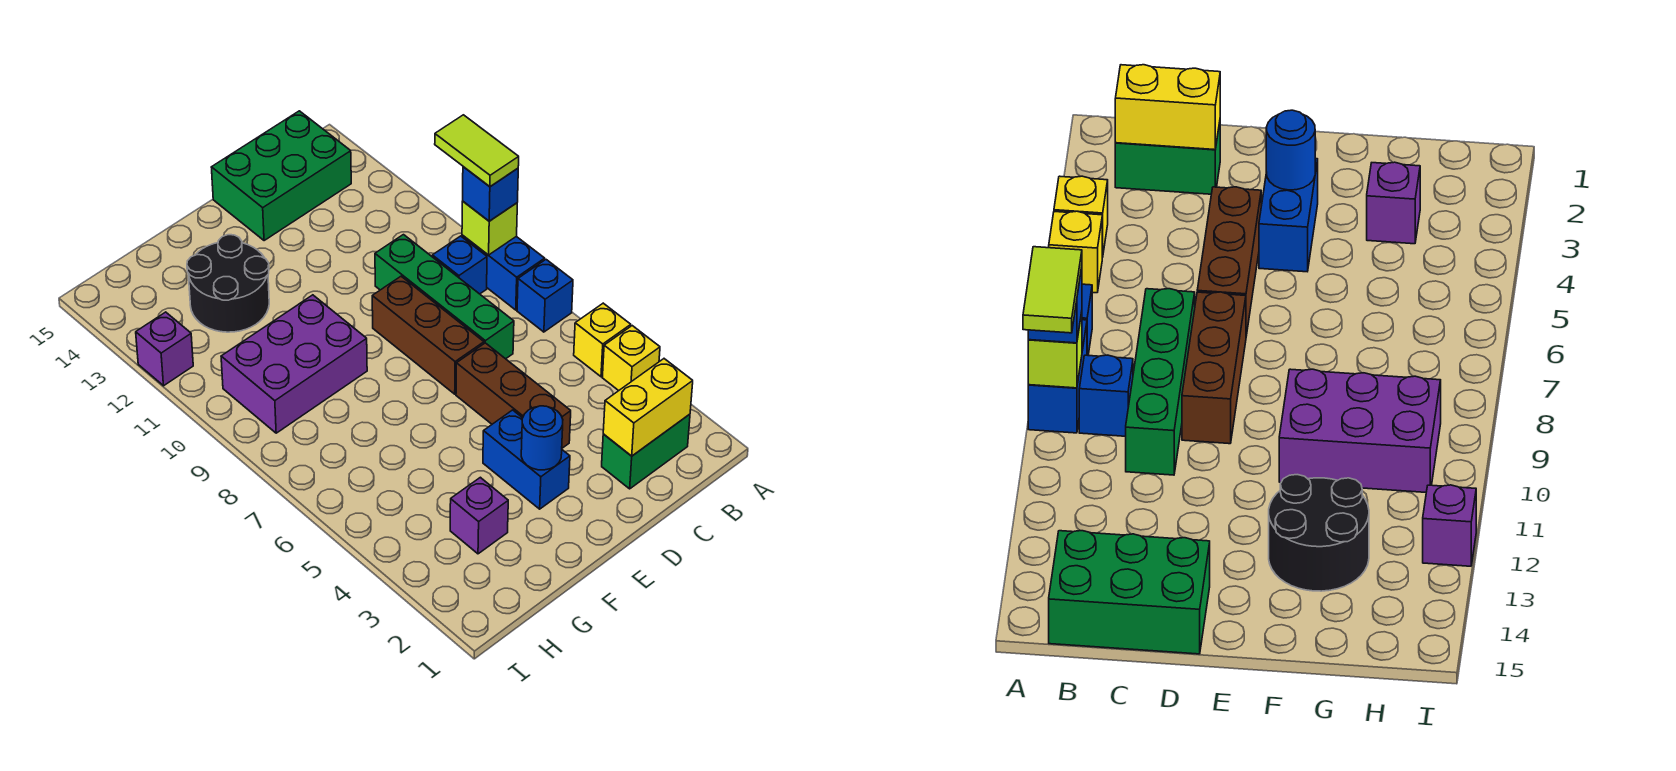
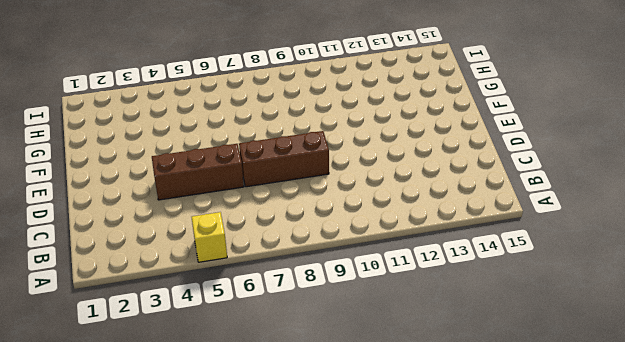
none -> yellow 1x1 brick [602,326,660,391]
none -> blue 1x1 brick [517,260,573,332]
none -> blue 1x2 brick [462,235,545,310]

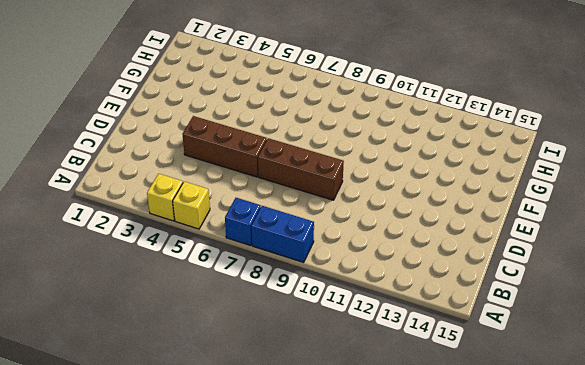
none -> green 1x2 brick [602,414,690,489]
none -> blue 1x1 brick [432,236,487,294]
none -> green 2x3 brick [211,111,351,241]

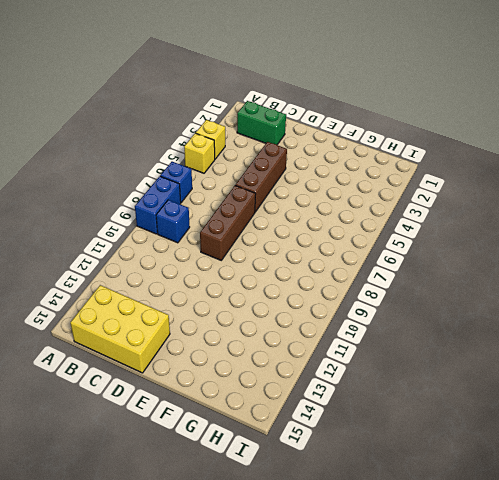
yellow 2x3 brick [70,285,170,373] -> green 2x3 brick [211,111,351,241]
none -> green 1x4 brick [375,235,514,359]
none -> blue 1x2 brick [483,410,570,509]
none -> purple 2x3 brick [221,295,367,433]

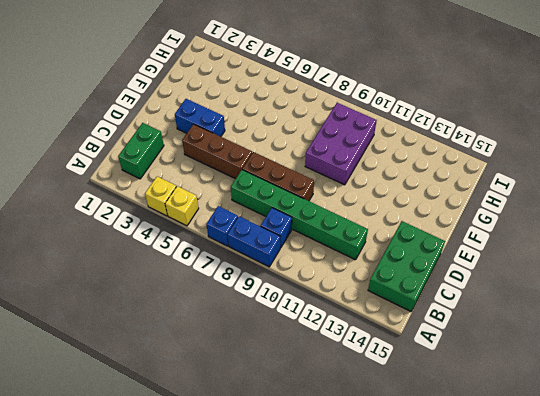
green 1x6 brick [231,170,368,260] -> green 1x4 brick [375,235,514,359]
none -> black 2x2 round brick [187,235,269,332]
none -> purple 1x1 brick [450,477,508,554]
none -> purple 1x1 brick [136,312,193,386]

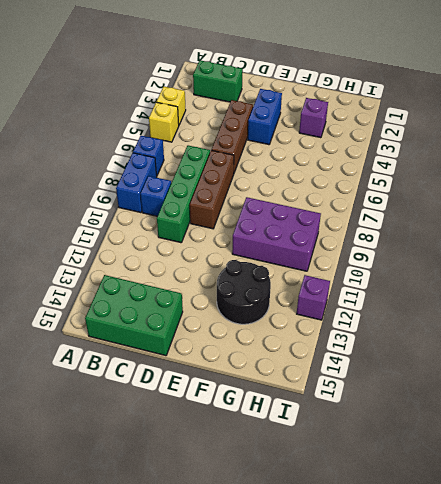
none -> lime 1x1 brick [462,201,517,255]
none -> yellow 1x2 brick [603,359,693,456]
none -> blue 1x1 round brick [521,406,563,470]

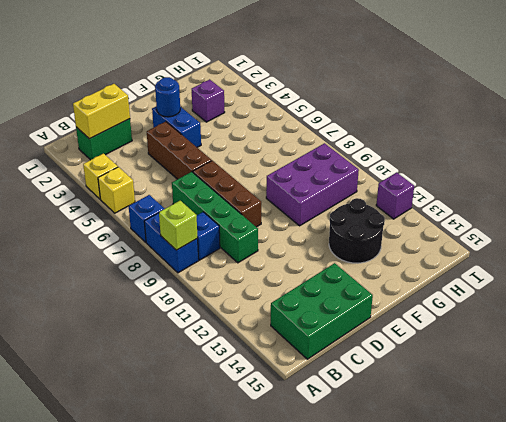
none -> blue 1x1 brick [463,167,518,221]
none -> lime 1x2 tile [435,115,519,187]

